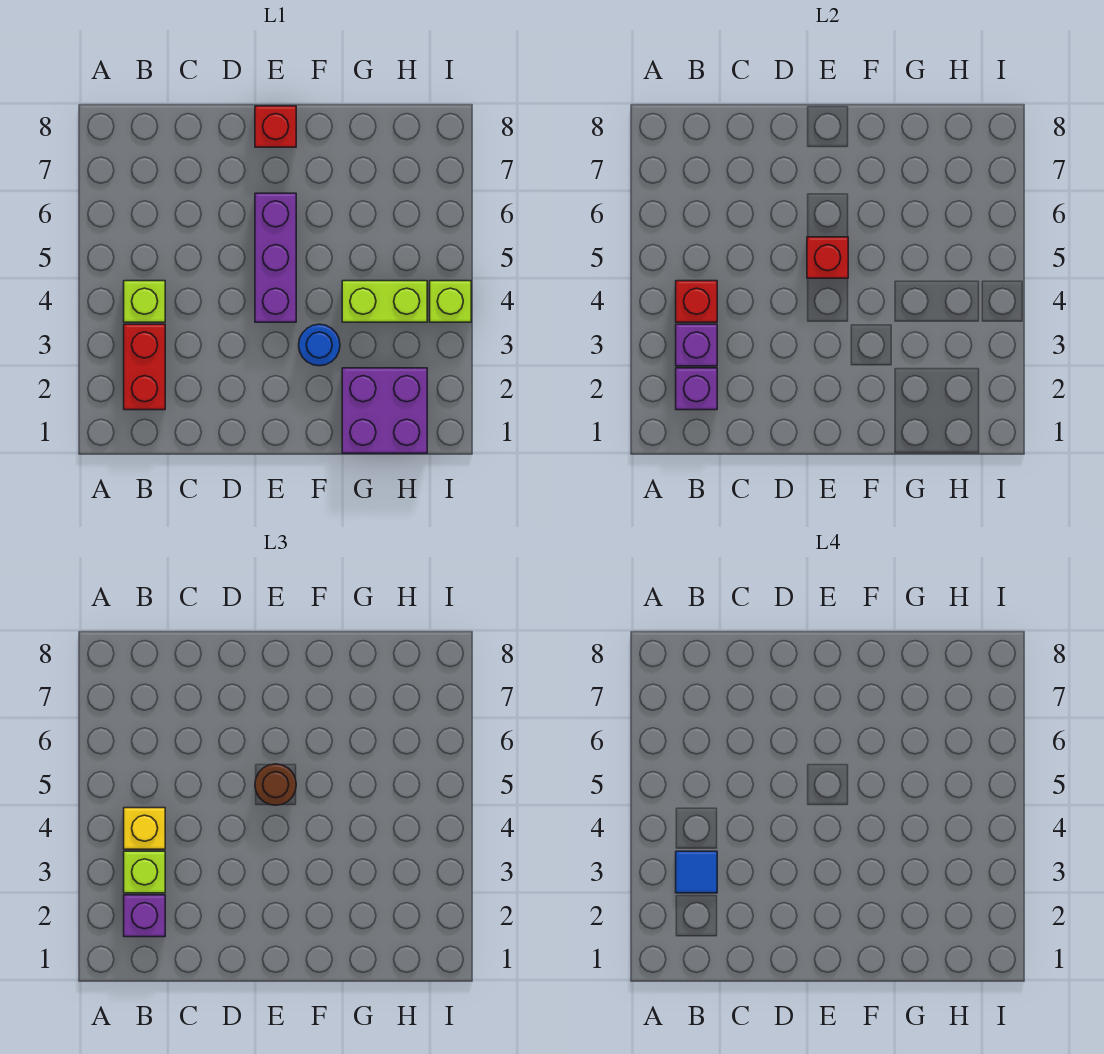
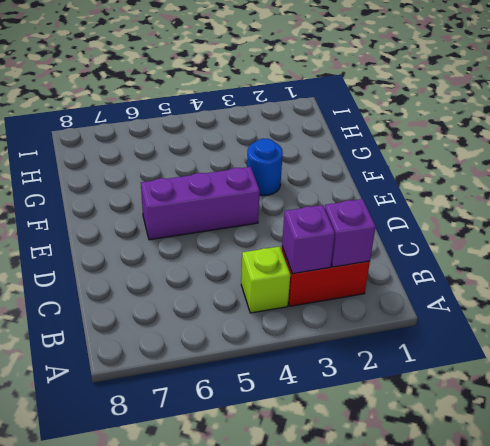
none -> red 1x1 brick [255,106,296,147]
none -> purple 2x2 brick [342,368,427,453]
none -> lime 1x2 brick [342,281,427,322]

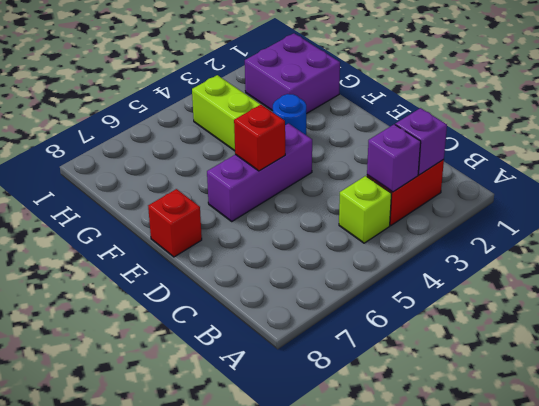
none -> lime 1x1 brick [430,281,471,322]
none -> red 1x1 brick [676,281,717,322]
none -> purple 1x1 brick [124,895,165,937]

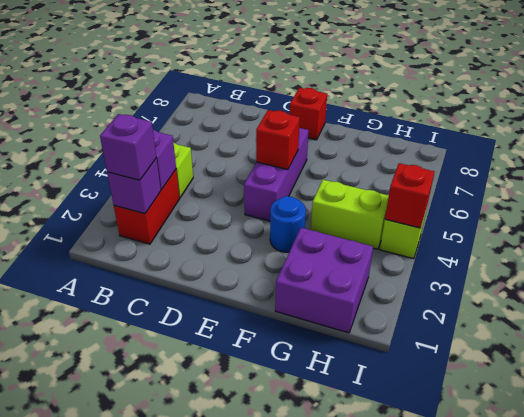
red 1x1 brick [385,163,434,228] -> red 1x1 brick moved to [676,281,717,322]
none -> lime 1x1 brick [124,851,165,893]
none -> yellow 1x1 brick [124,808,165,849]
none -> brown 1x1 round brick [255,764,296,805]

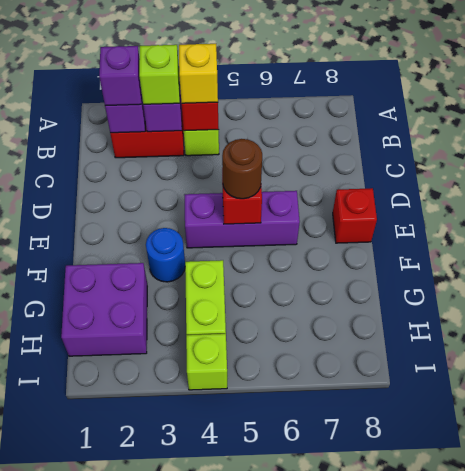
none -> blue 1x1 tile [676,851,717,893]

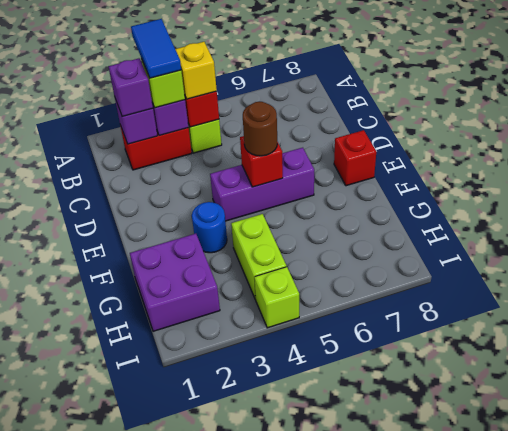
blue 1x2 tile [131,19,181,78] -> blue 1x1 tile [676,851,717,893]

